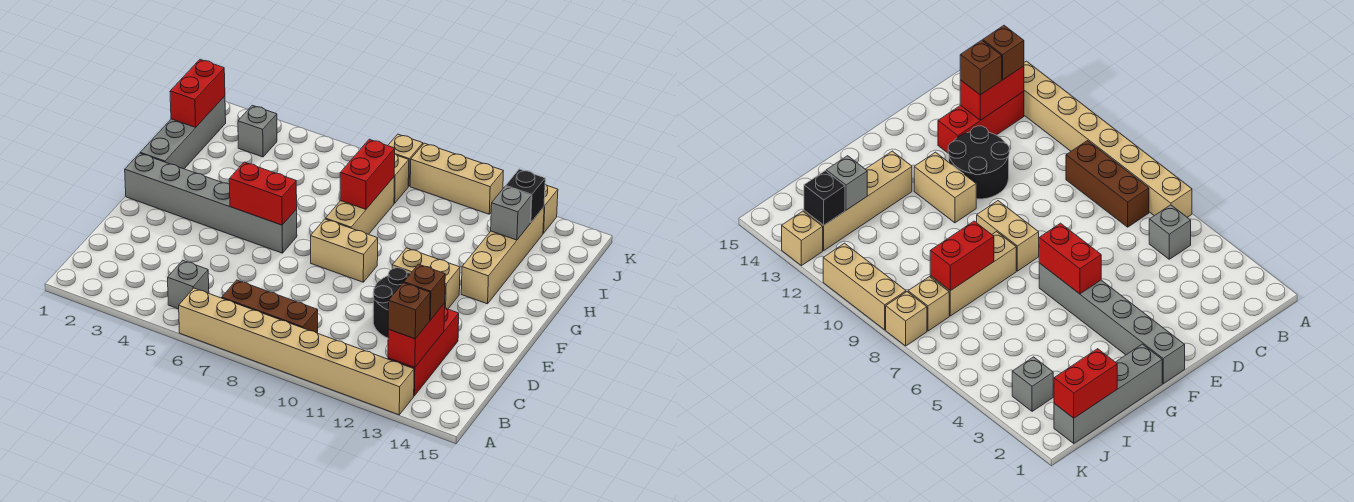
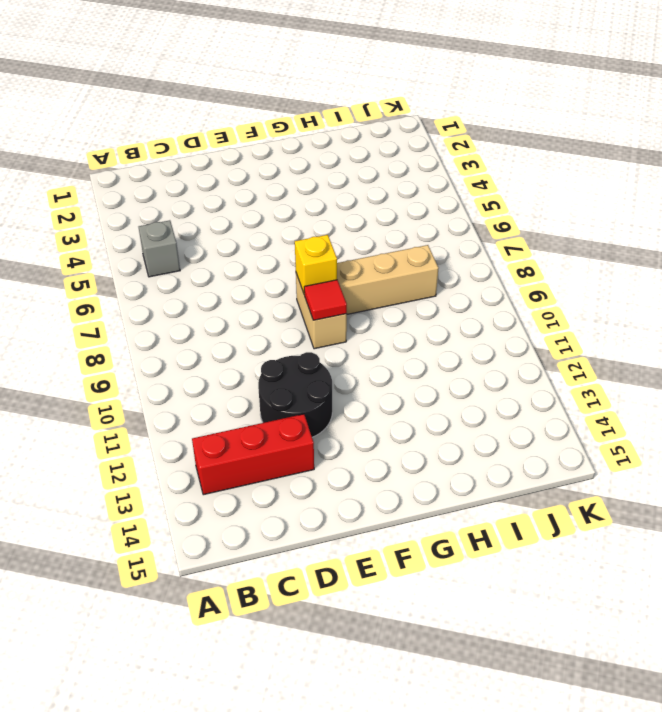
yellow 1x1 brick [295,235,337,295] -> none
red 1x1 tile [304,280,347,320] -> none
none -> tan 1x8 brick [179,288,414,415]
none -> brown 1x3 brick [222,280,318,333]
none -> grey 1x6 brick [125,153,297,253]

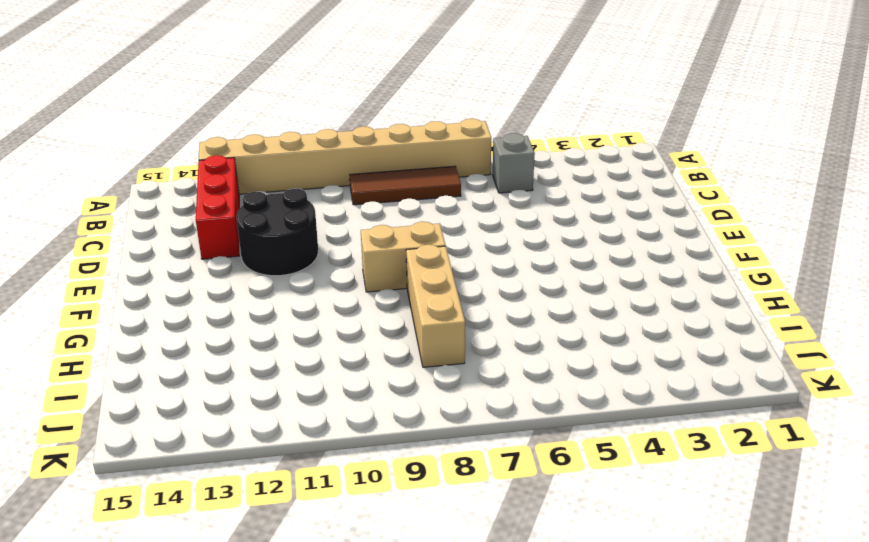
brown 1x3 tile [350,166,461,205] -> brown 1x3 brick [222,280,318,333]
none -> grey 1x6 brick [125,153,297,253]
none -> tan 1x2 brick [392,248,460,309]
none -> grey 1x4 brick [140,96,226,169]

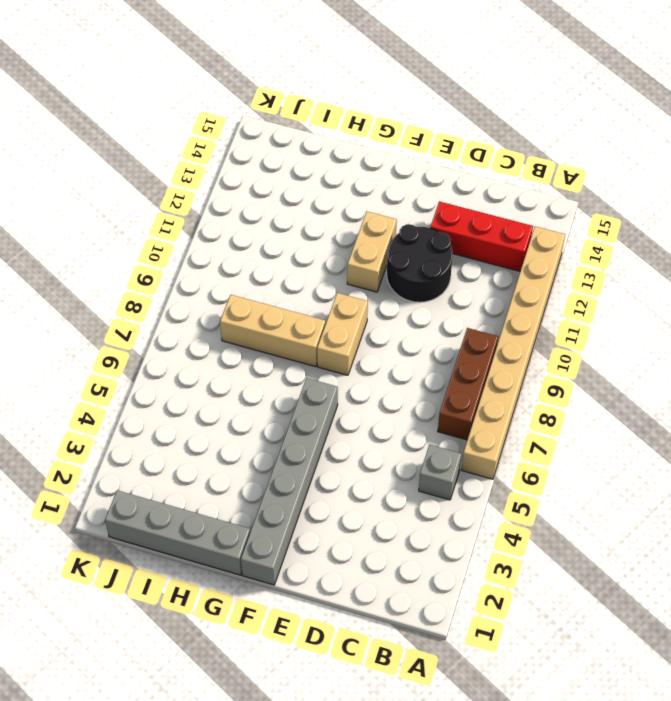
none -> tan 1x4 brick [461,207,544,304]
none -> grey 1x1 brick [238,105,277,157]
none -> tan 1x1 brick [394,154,409,203]

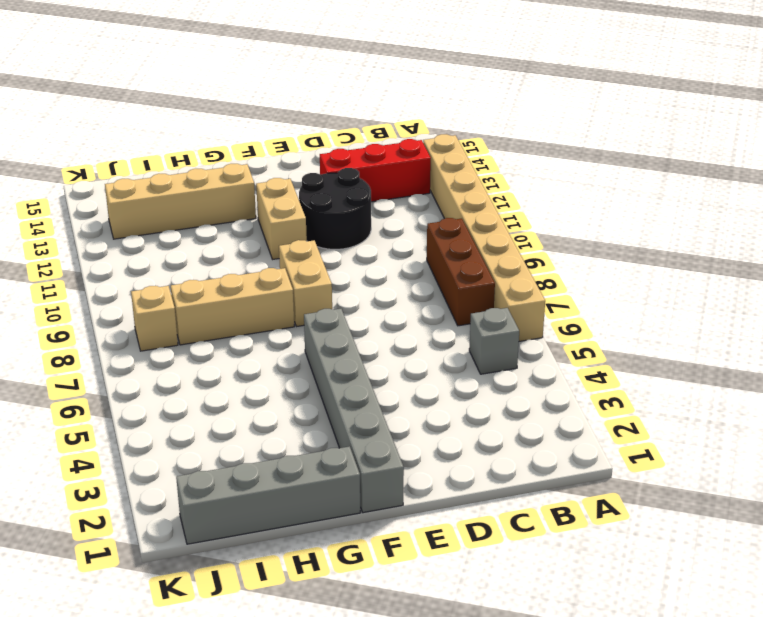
none -> grey 1x1 brick [238,105,277,157]
none -> tan 1x1 brick [388,134,423,186]
none -> tan 1x3 brick [410,143,503,214]

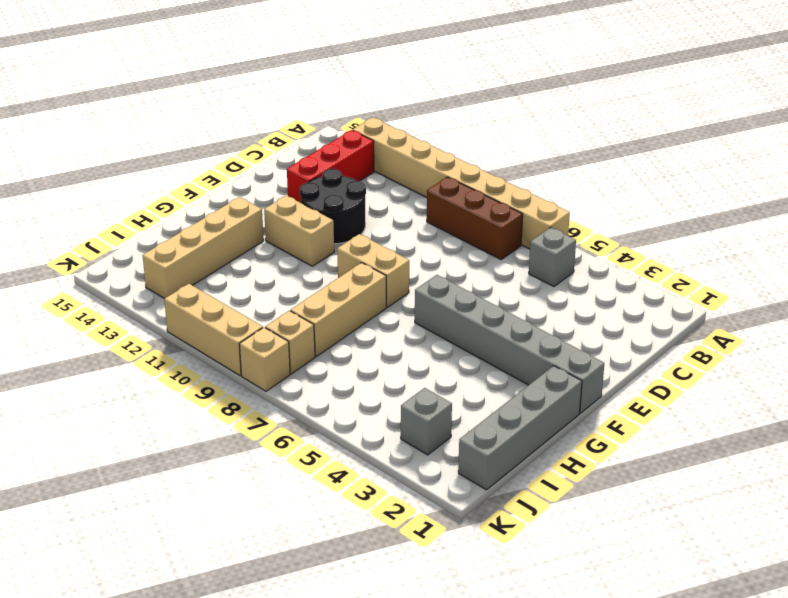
none -> tan 1x1 brick [543,184,558,233]
none -> red 1x2 brick [388,303,445,368]
none -> red 1x2 brick [229,162,297,225]

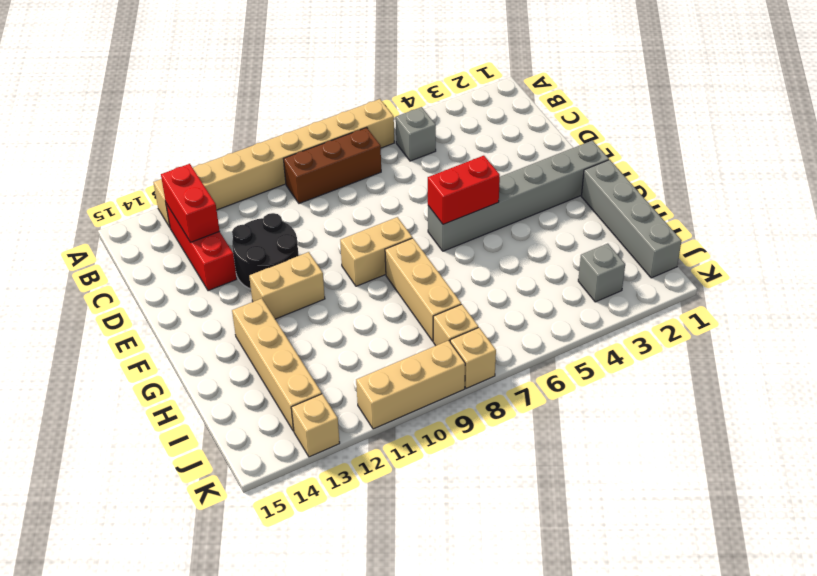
none -> red 1x2 brick [340,139,395,209]
none -> red 1x2 brick [170,60,225,127]
none -> grey 1x1 brick [491,186,531,240]

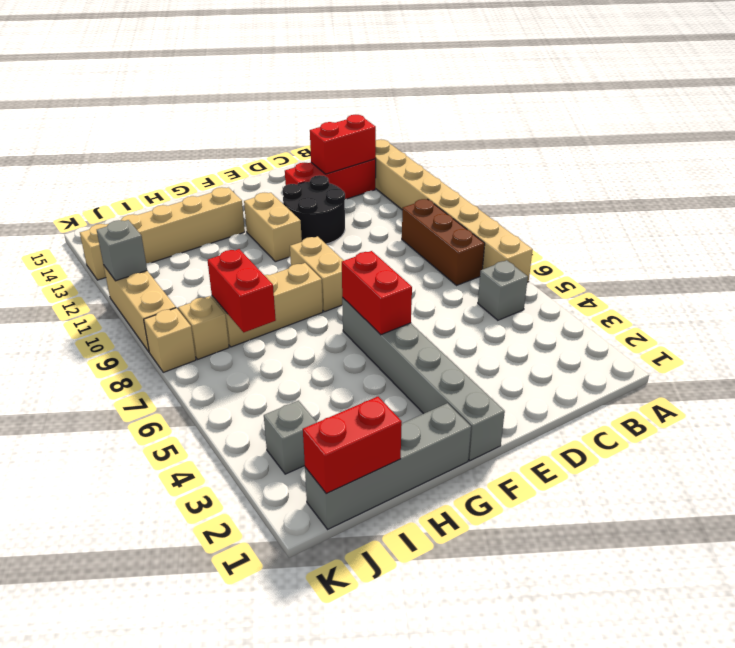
red 1x2 brick [208,249,276,332] -> red 1x2 brick turned to [340,139,395,209]
grey 1x1 brick [97,220,147,281] -> grey 1x1 brick moved to [491,186,531,240]
none -> black 1x1 brick [506,169,545,223]
none -> brown 1x1 brick [388,283,430,339]
none -> brown 1x1 brick [404,264,445,320]

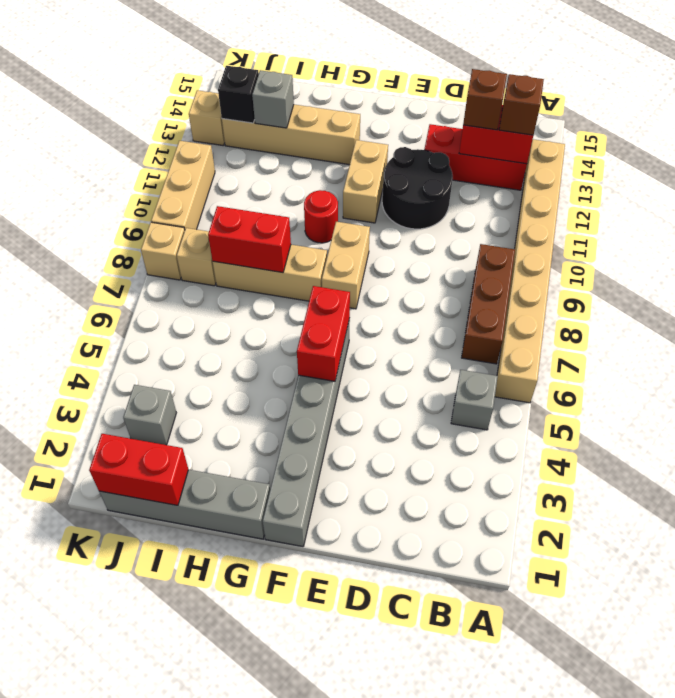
red 1x1 round brick [304,190,338,243] -> none

